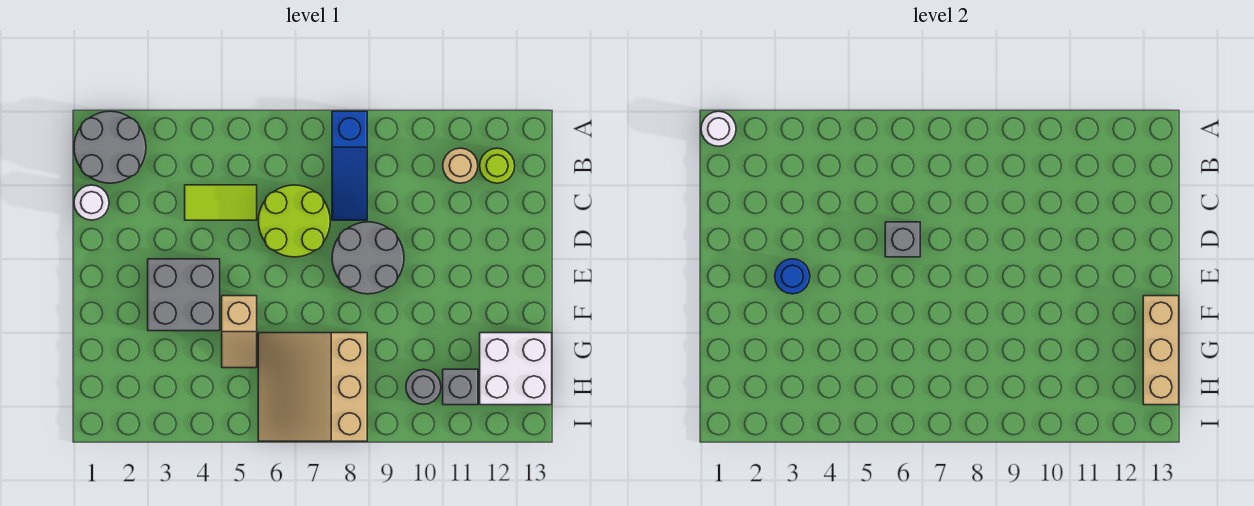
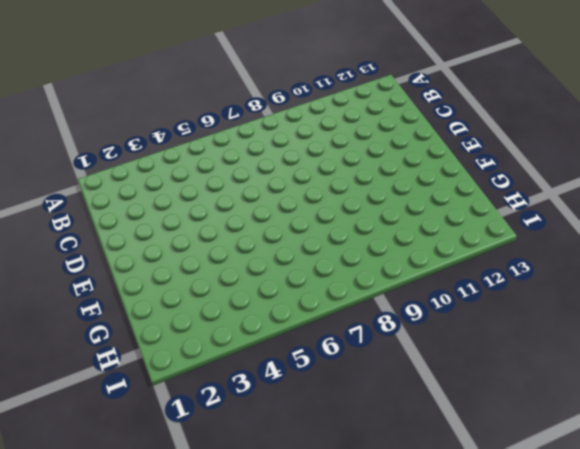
none -> grey 2x2 round brick [74,111,146,183]
none -> blue 1x3 slope [332,111,367,220]
none -> tan 1x1 round brick [443,148,478,183]

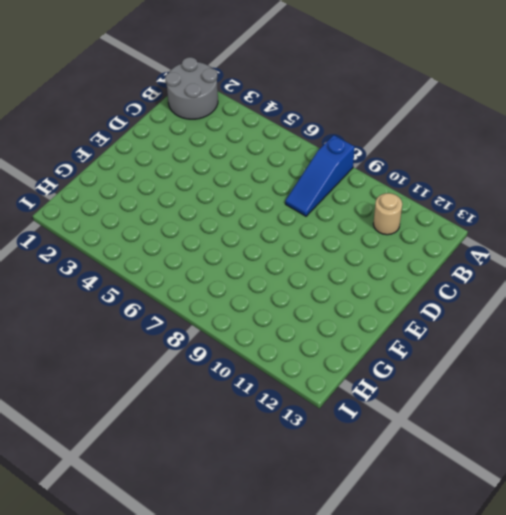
none -> lime 1x1 round brick [480,148,515,183]
none -> white 1x1 round brick [74,185,109,220]
none -> lime 1x2 tile [185,185,257,220]

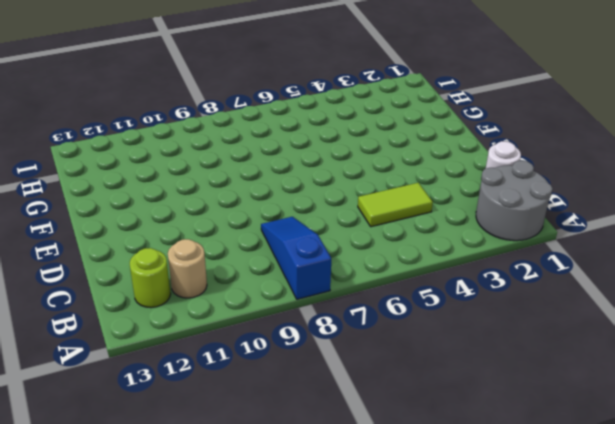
none -> lime 2x2 round brick [258,185,330,257]
none -> grey 2x2 round brick [332,222,404,294]
none -> grey 2x2 brick [148,259,220,331]

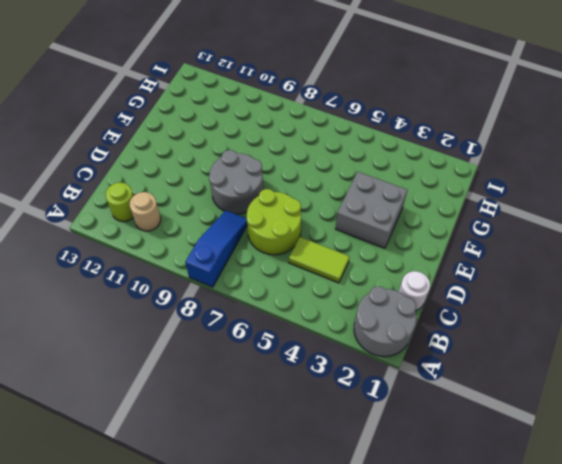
none -> tan 1x2 slope [222,296,257,368]
none -> tan 3x3 slope [258,333,367,441]
none -> white 2x2 brick [480,333,552,405]

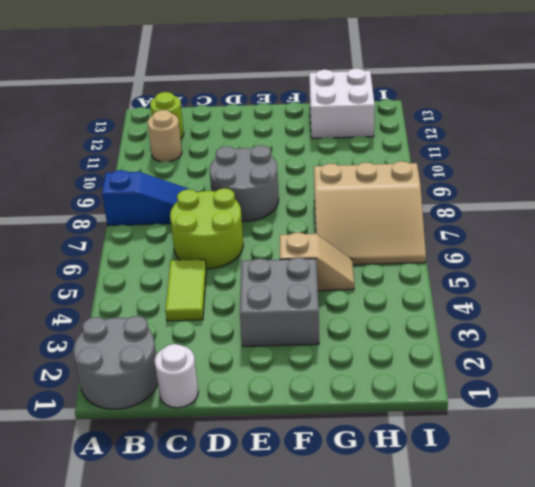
none -> grey 1x1 round brick [406,369,441,405]
none -> grey 1x1 brick [443,369,478,405]
none -> white 1x1 round brick [701,111,736,146]

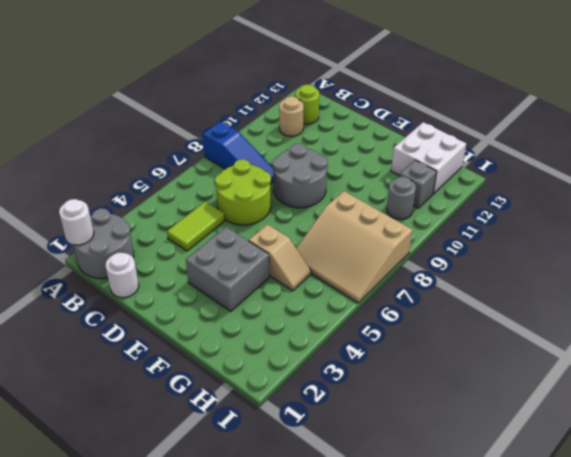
none -> grey 1x1 brick [885,222,920,257]
none -> blue 1x1 round brick [775,259,810,294]
none -> tan 1x3 brick [1143,296,1179,405]

